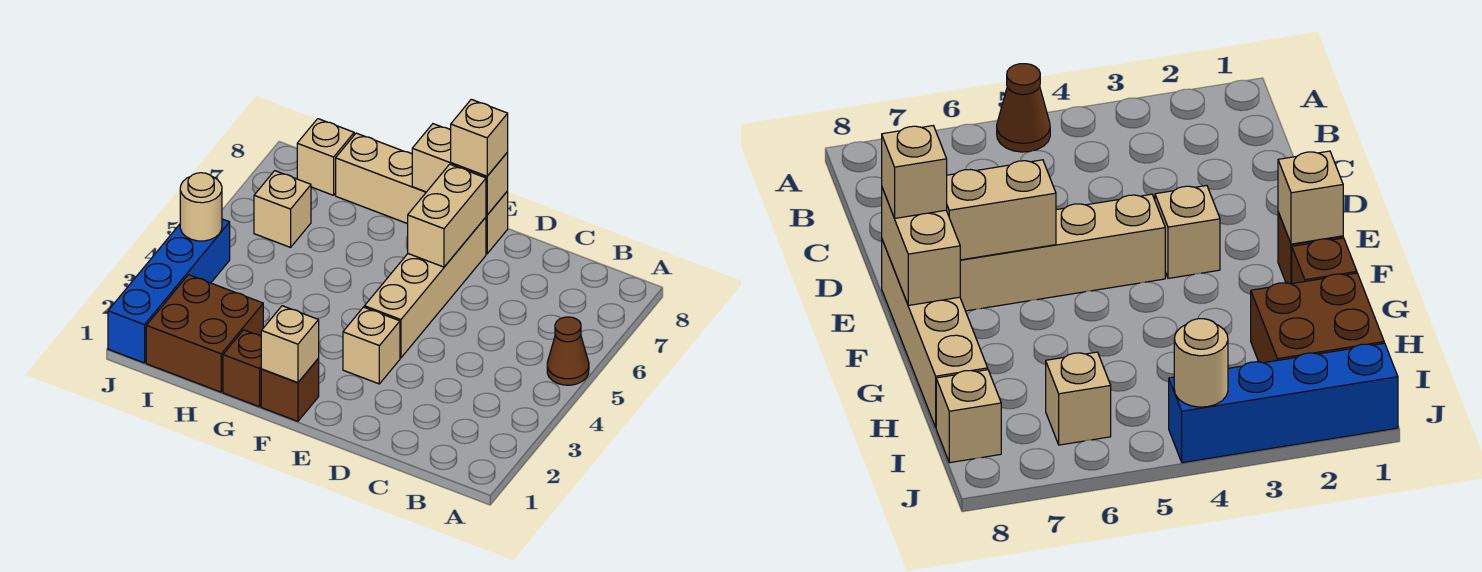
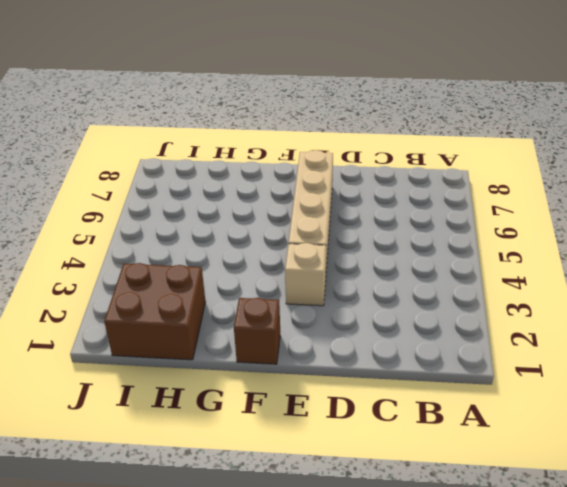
none -> brown 1x1 cone [547,317,589,385]
none -> tan 1x4 brick [336,133,508,254]
none -> brown 1x1 brick [223,330,261,407]

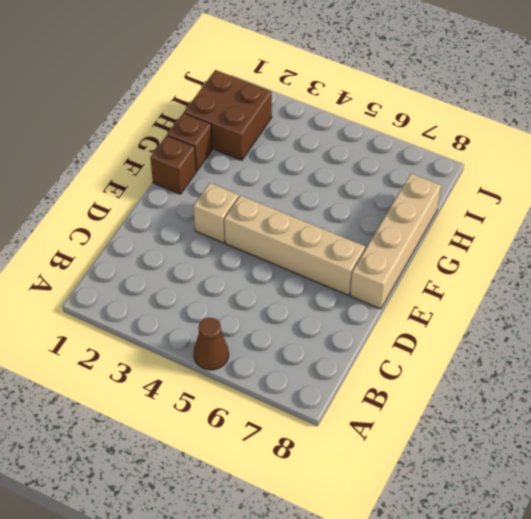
none -> tan 1x1 brick [254,171,311,247]
none -> tan 1x1 brick [297,119,354,195]
none -> blue 1x4 brick [108,219,230,363]

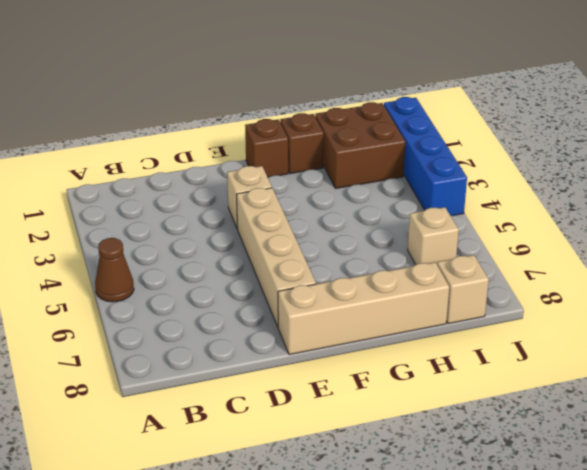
none -> tan 1x2 brick [408,164,486,267]
none -> tan 1x2 brick [412,124,508,215]
none -> tan 1x1 brick [261,306,319,383]

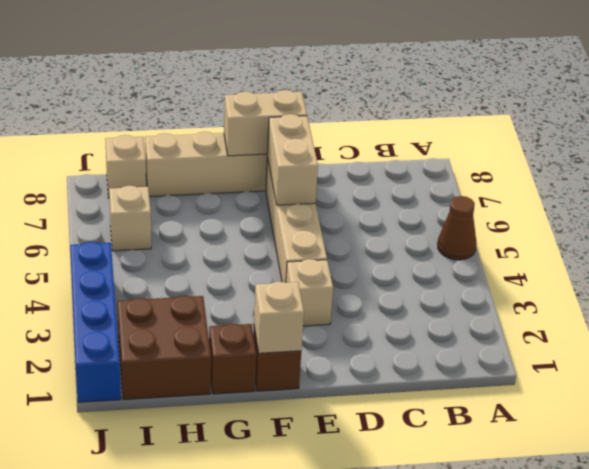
none -> tan 1x1 round brick [180,173,222,241]
none -> tan 1x1 brick [451,99,508,176]

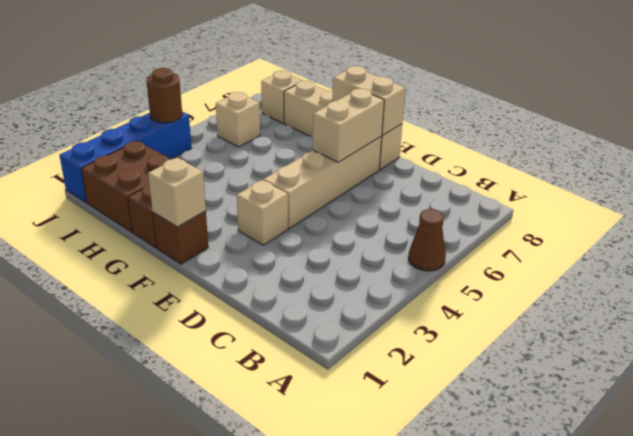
brown 1x1 round brick [146,68,182,123] -> tan 1x1 round brick [180,173,222,241]
none -> tan 1x1 brick [451,99,508,176]

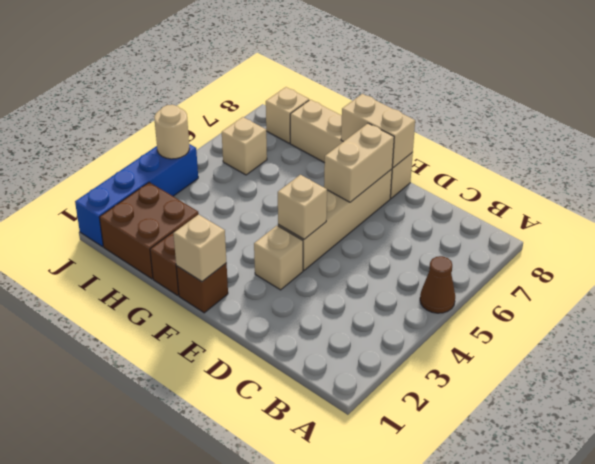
tan 1x1 brick [278,175,327,239] -> tan 1x1 brick moved to [451,99,508,176]

